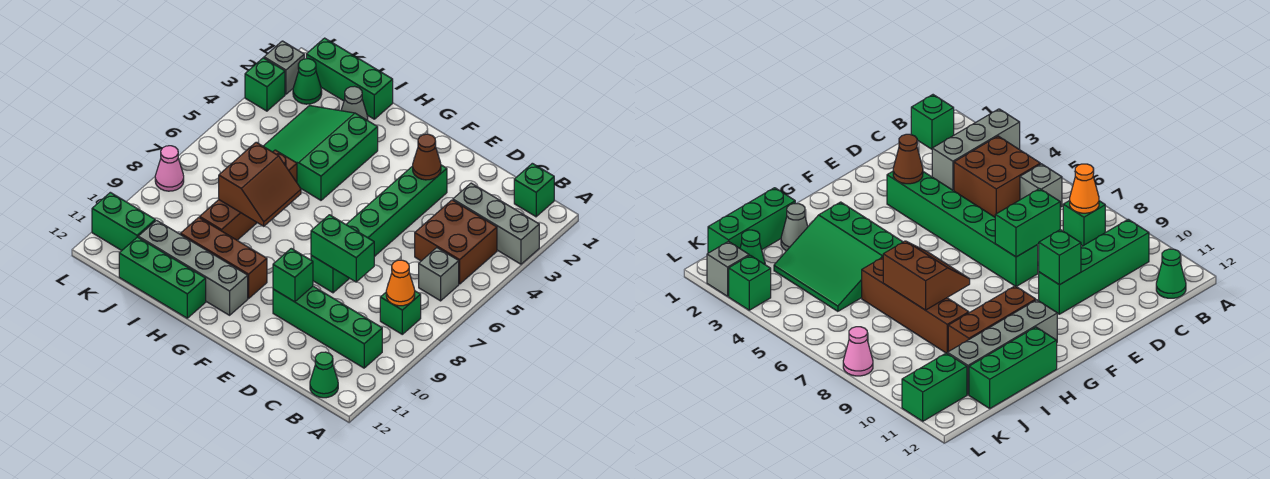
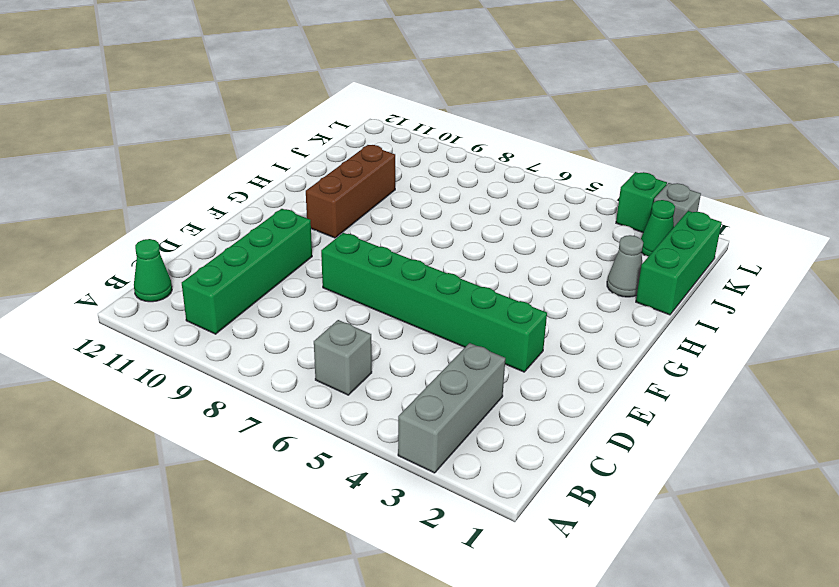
none -> green 1x1 brick [514,163,554,217]
none -> brown 2x2 brick [415,200,497,284]
none -> green 1x1 brick [380,291,421,334]

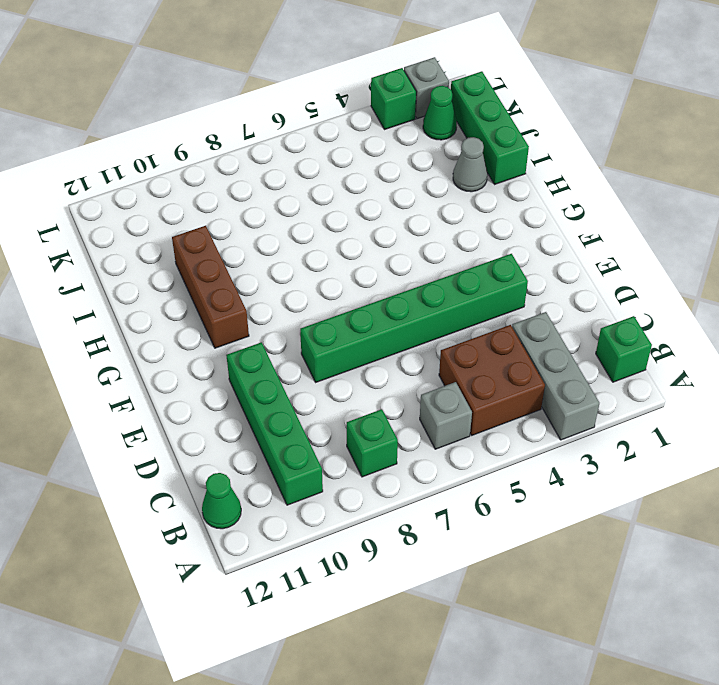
none -> grey 1x4 brick [138,220,248,315]
none -> green 3x3 slope [263,106,378,200]
none -> green 1x3 brick [119,237,206,318]

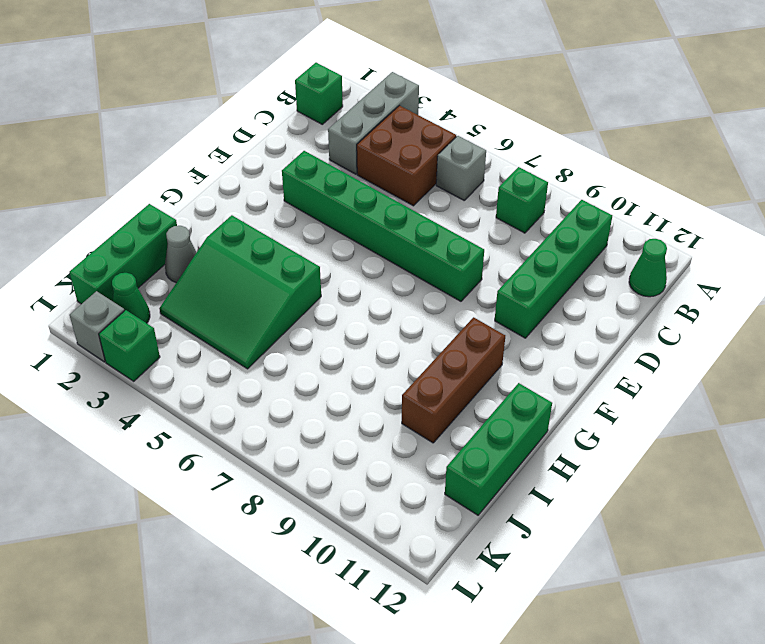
none -> grey 1x4 brick [138,220,248,315]
none -> brown 1x4 brick [200,150,297,240]
none -> green 1x2 brick [92,192,155,250]

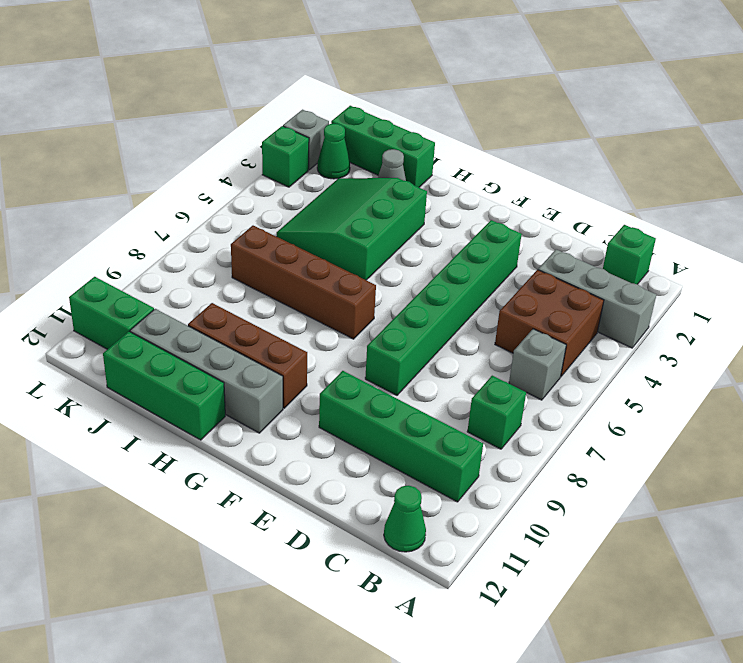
brown 1x4 brick [231,226,376,339] -> brown 1x4 brick turned to [200,150,297,240]
none -> pink 1x1 cone [155,146,184,191]
none -> orange 1x1 cone [386,260,415,306]
none -> green 1x2 brick [311,215,374,282]

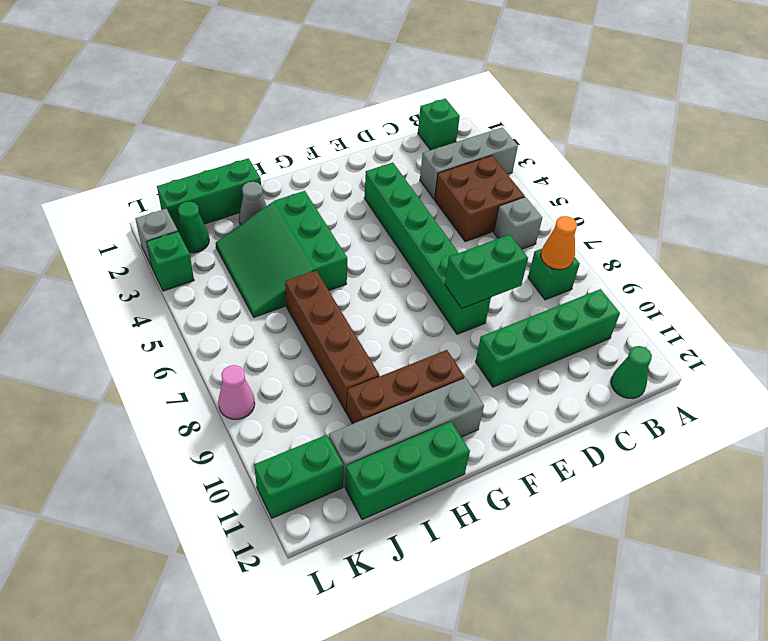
none -> brown 1x1 cone [413,134,441,180]
none -> green 1x1 brick [273,249,313,302]
none -> brown 2x2 slope [219,142,301,226]

